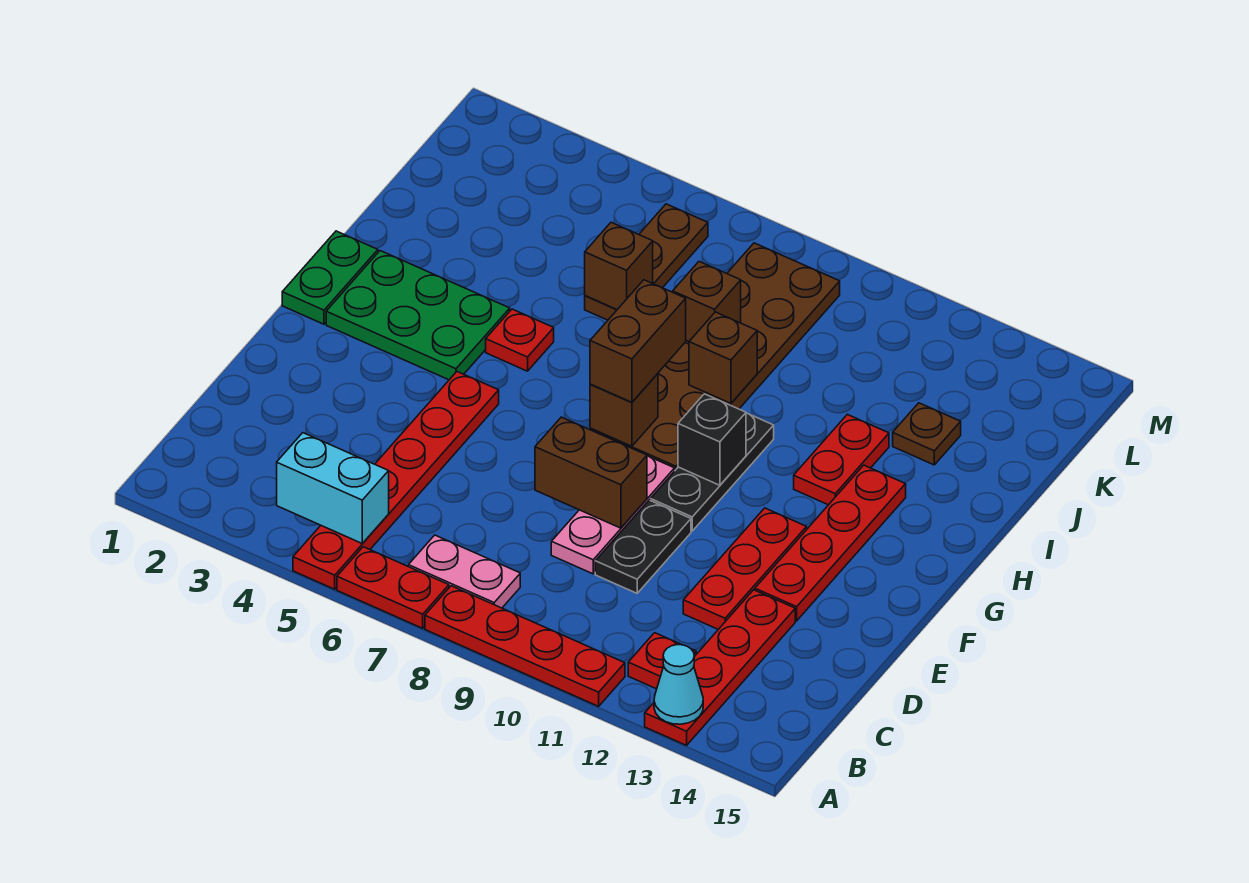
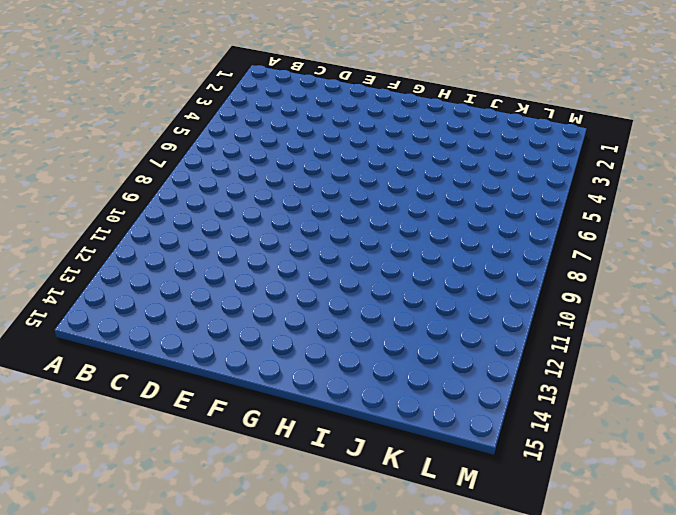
none -> red 1x6 plate [293,372,499,589]
none -> red 1x2 plate [337,547,449,628]
none -> red 1x4 plate [425,586,625,706]

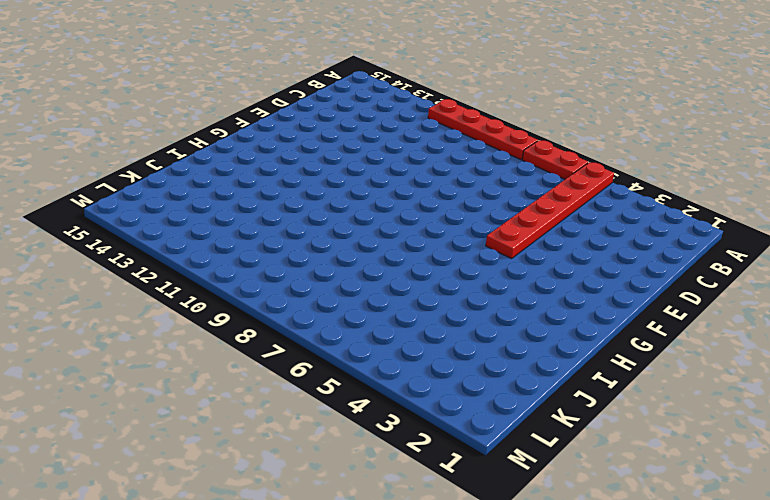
none -> red 1x4 plate [645,590,795,745]
none -> pink 1x2 plate [408,535,520,608]
none -> red 1x1 plate [628,633,696,689]

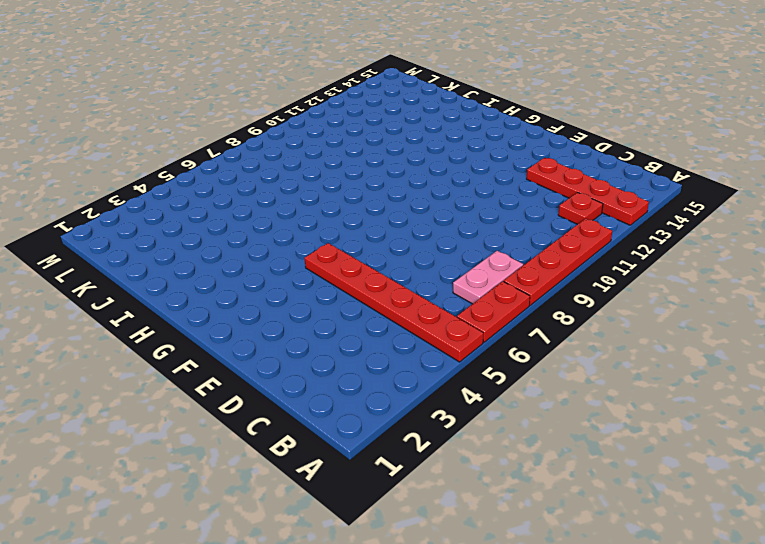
none -> pink 1x3 plate [551,456,675,574]
none -> black 1x2 plate [595,500,691,593]
none -> red 1x3 plate [683,508,807,629]

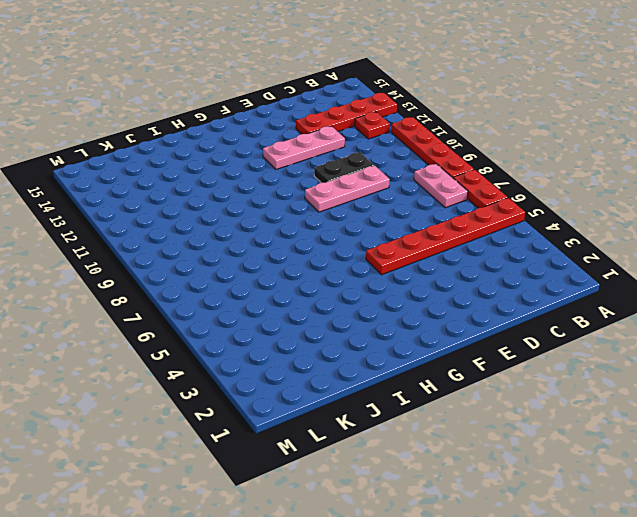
pink 1x3 plate [263,126,345,169] -> red 1x3 plate [683,508,807,629]
none -> red 1x4 plate [755,465,906,621]
none -> black 1x3 plate [650,413,774,531]
none -> green 1x2 plate [282,231,378,324]

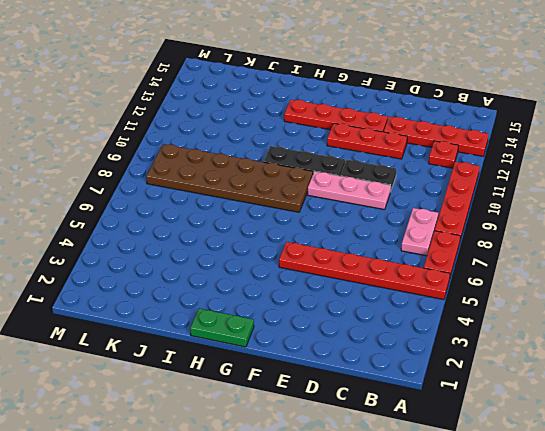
none -> green 2x3 plate [326,251,510,380]
none -> red 1x1 plate [486,309,554,371]
none -> red 1x2 plate [794,414,889,505]

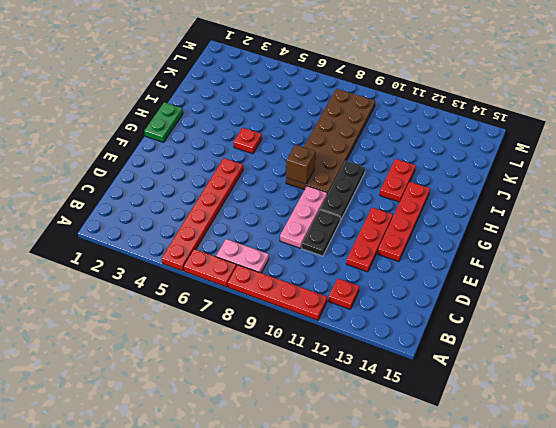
none -> red 1x4 plate [645,590,795,745]
none -> green 2x3 plate [326,251,510,380]
none -> brown 1x3 plate [585,204,708,320]

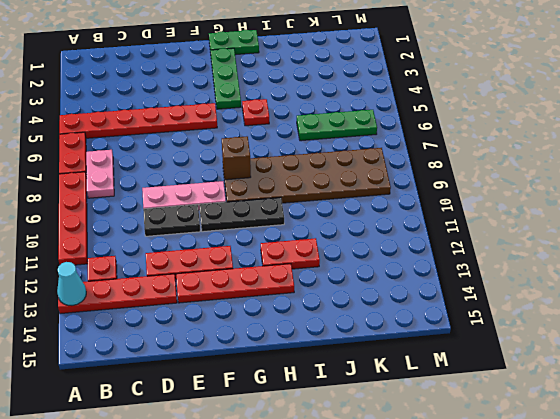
green 1x3 plate [211,48,241,109] -> green 2x3 plate [326,251,510,380]
green 1x3 plate [297,110,377,141] -> brown 1x3 plate [585,204,708,320]
none -> brown 1x1 plate [893,403,961,465]
none -> cyan 1x2 brick [277,433,389,544]
none -> brown 1x2 brick [535,417,647,528]

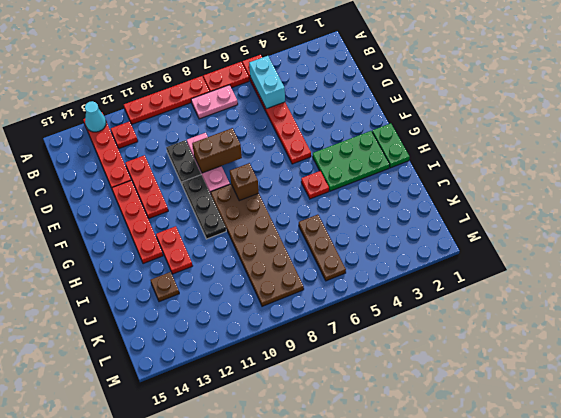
cyan 1x2 brick [249,56,285,109] -> cyan 1x2 brick turned to [277,433,389,544]
none -> black 1x1 brick [678,394,746,485]
none -> brown 1x1 brick [689,312,757,403]
none -> brown 1x1 brick [585,222,653,309]

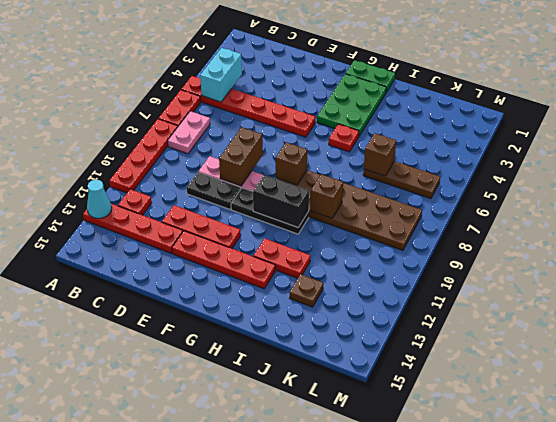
black 1x2 brick [253,175,309,227] -> black 1x1 brick [678,394,746,485]
none -> brown 1x1 brick [673,262,741,341]
none -> brown 1x2 brick [590,280,686,402]

